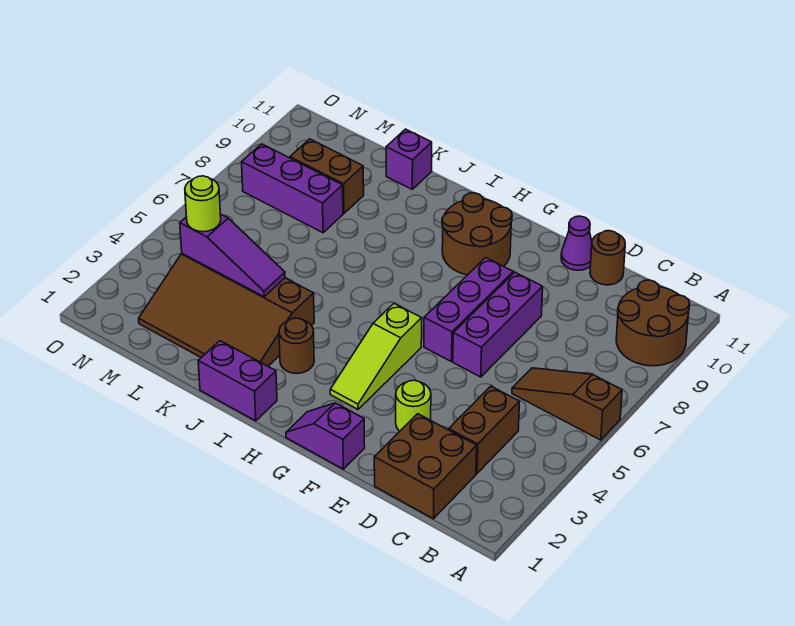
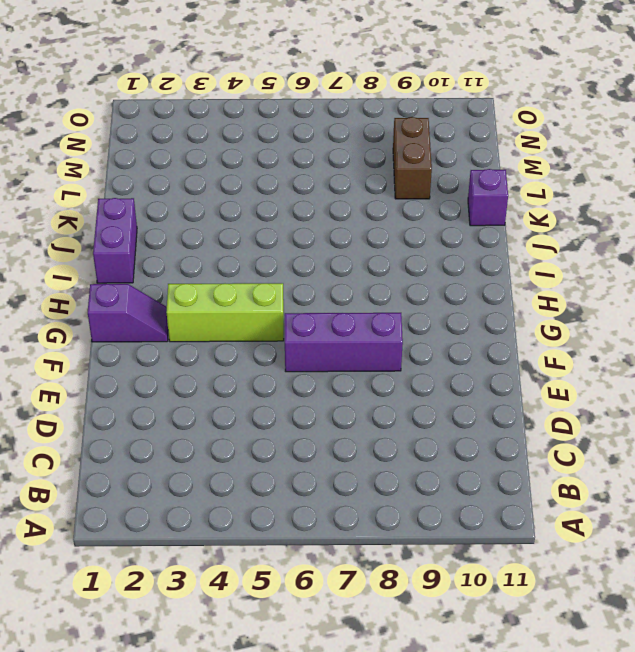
purple 1x2 slope [88,284,168,342] -> purple 1x2 slope turned to [286,403,365,469]
lime 1x3 brick [167,283,284,342] -> lime 1x3 slope [330,303,422,409]
none -> brown 1x3 slope [512,368,622,440]
none -> brown 2x2 round brick [616,280,690,366]
none -> brown 2x2 brick [374,414,477,519]

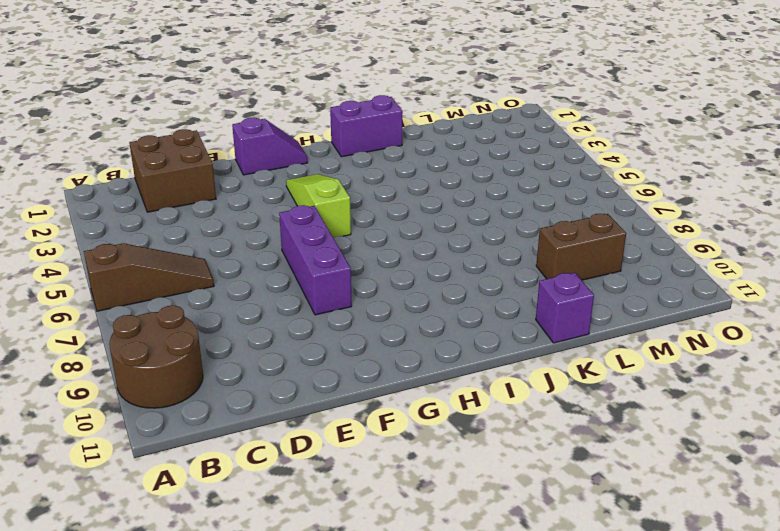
none -> brown 1x2 brick [449,386,519,474]
none -> brown 1x1 round brick [590,231,625,285]
none -> lime 1x1 round brick [396,380,431,431]

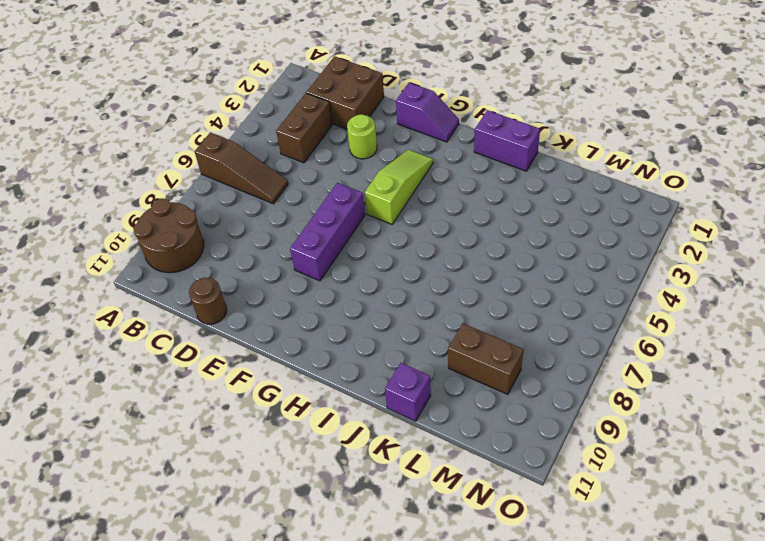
none -> purple 1x3 brick [453,272,543,377]
none -> purple 1x1 cone [561,216,592,270]
none -> brown 2x2 round brick [442,193,512,275]

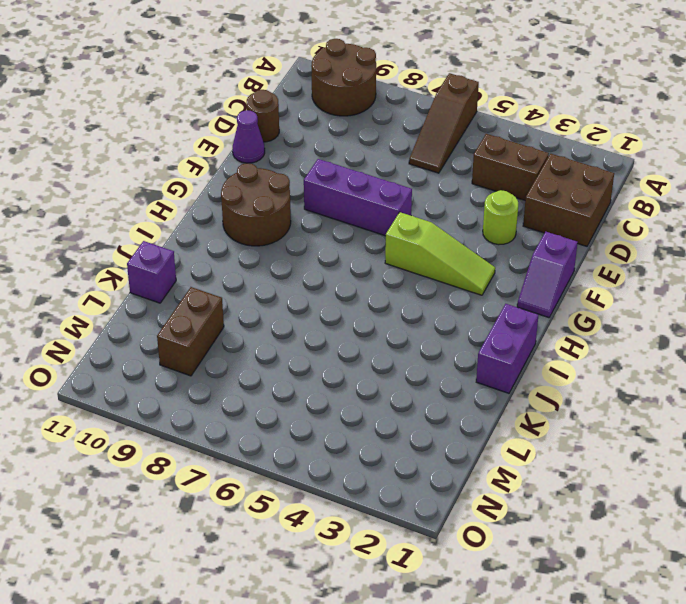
none -> purple 1x3 brick [453,272,543,377]
none -> brown 1x1 round brick [279,318,314,373]
none -> brown 3x4 slope [139,254,314,366]

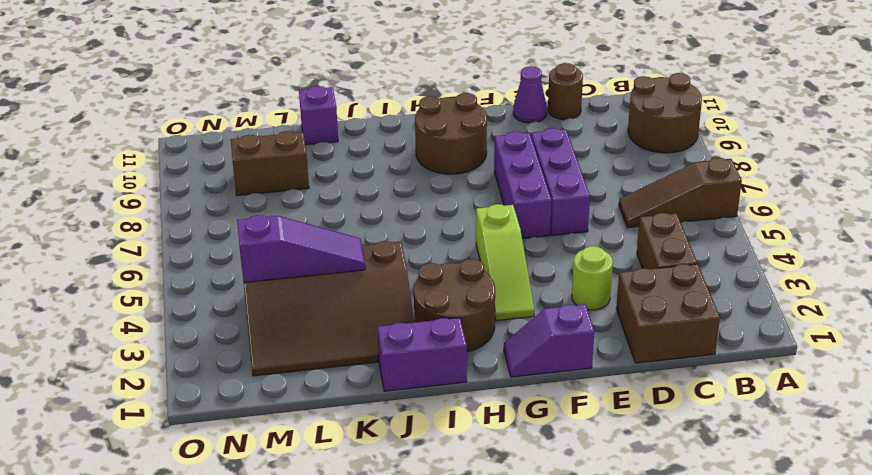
brown 2x2 round brick [414,259,495,352] -> brown 1x1 round brick [279,318,314,373]
none -> purple 1x3 brick [242,144,343,233]
none -> lime 1x1 round brick [185,176,221,232]

